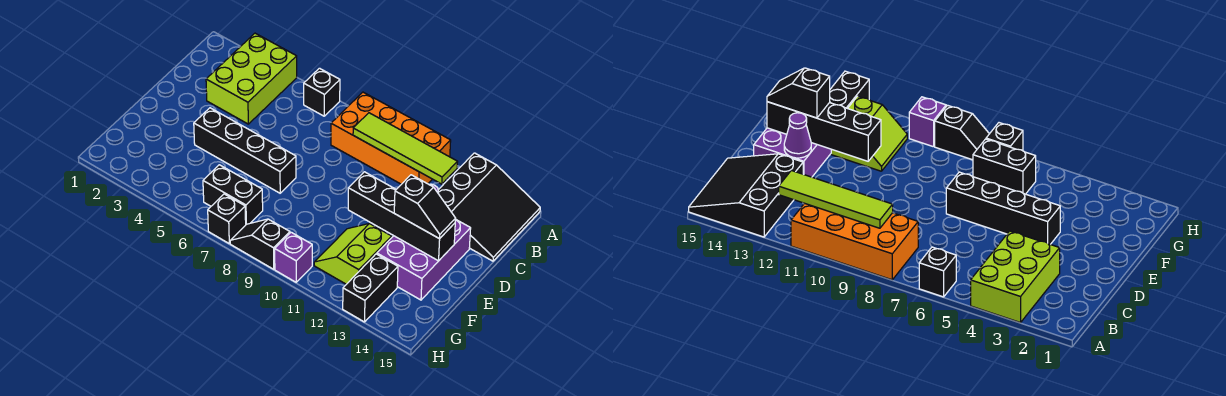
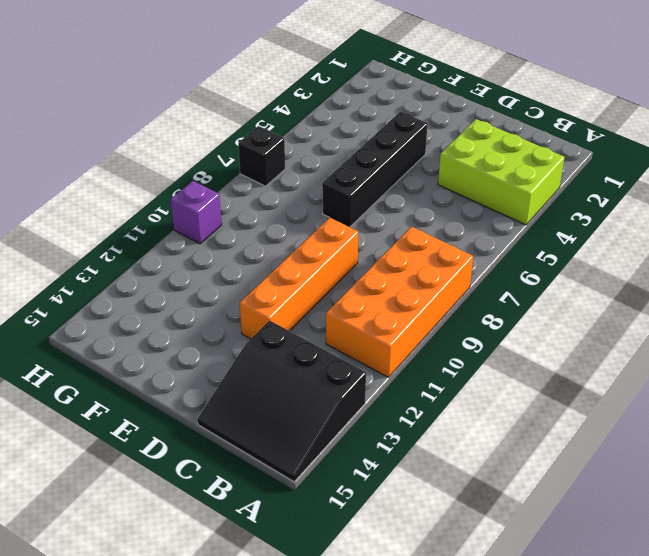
orange 1x4 brick [240,218,358,339] -> none
none -> black 1x1 brick [304,68,340,116]
none -> purple 2x3 brick [377,220,471,300]
none -> lime 2x2 slope [314,224,392,284]

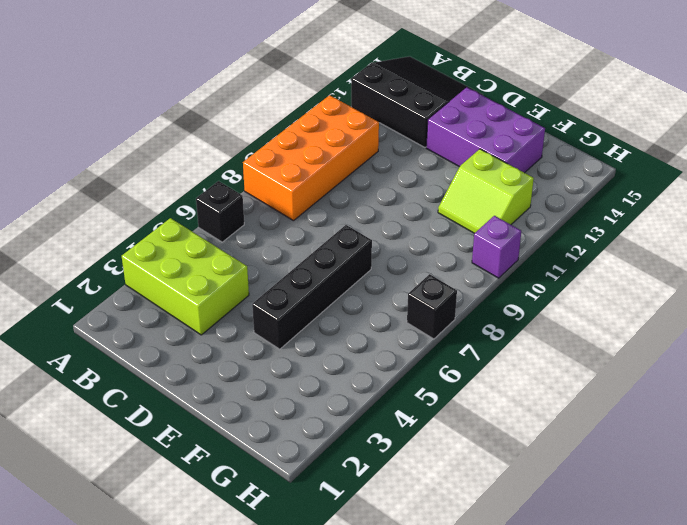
none -> black 1x2 brick [203,165,263,224]
none -> black 1x2 brick [343,254,398,322]
none -> black 1x2 slope [230,219,290,269]

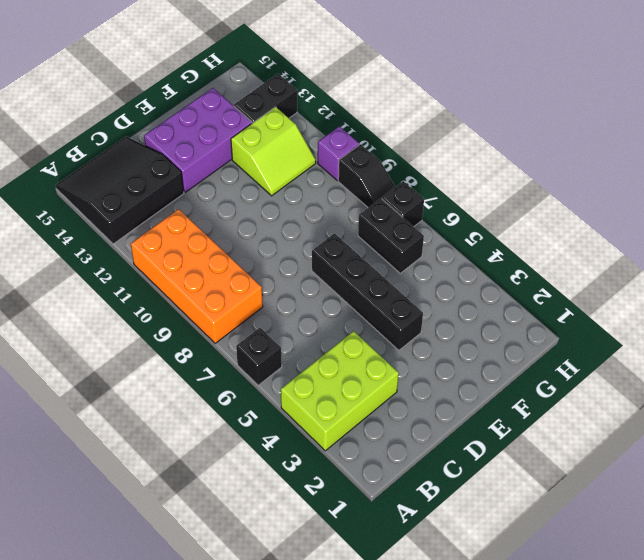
none -> lime 1x4 tile [353,113,457,184]
none -> purple 1x1 cone [784,113,811,158]
none -> black 1x4 brick [348,172,455,261]

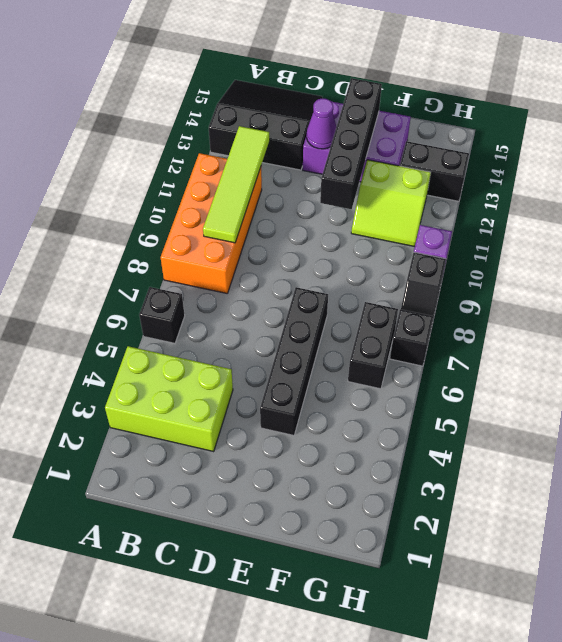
none -> black 1x2 slope [394,175,456,239]

